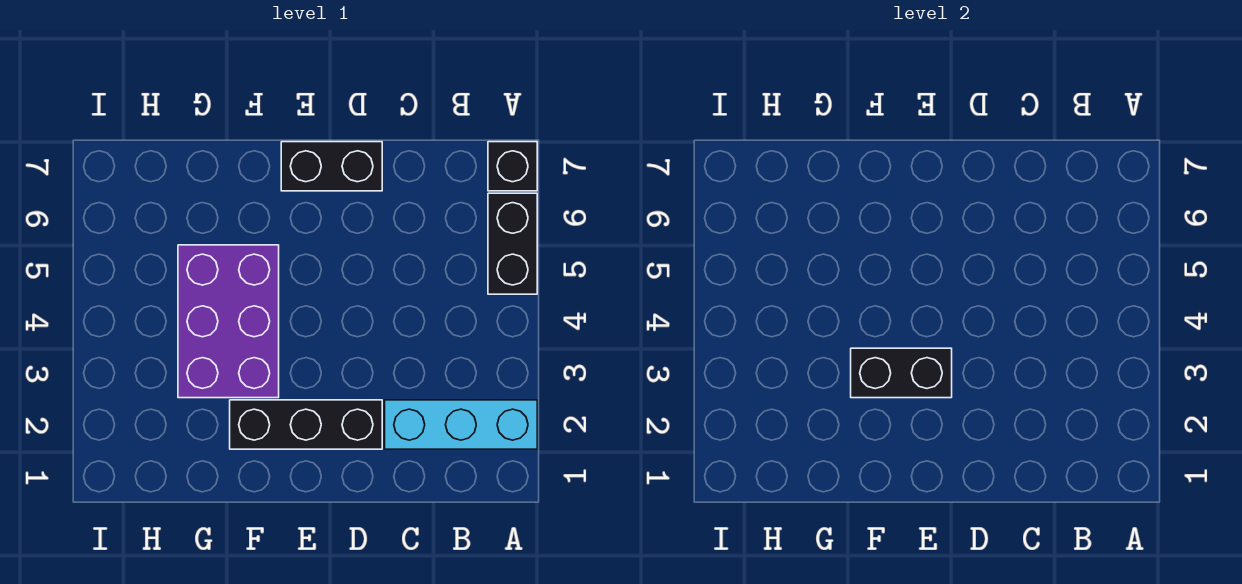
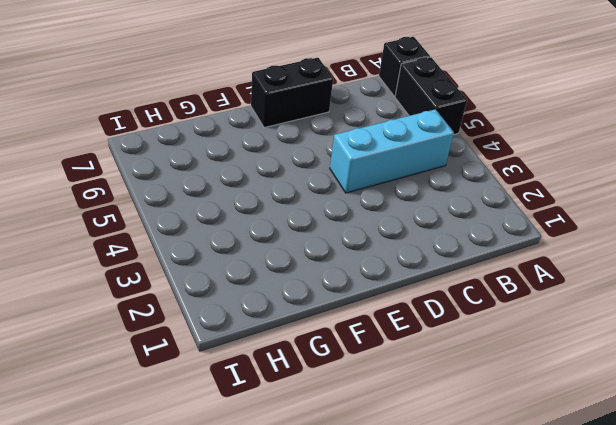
cyan 1x3 brick [330,109,454,193] -> cyan 1x3 brick moved to [385,400,537,449]
none -> black 1x3 brick [230,400,382,449]
none -> purple 2x3 brick [178,245,279,398]

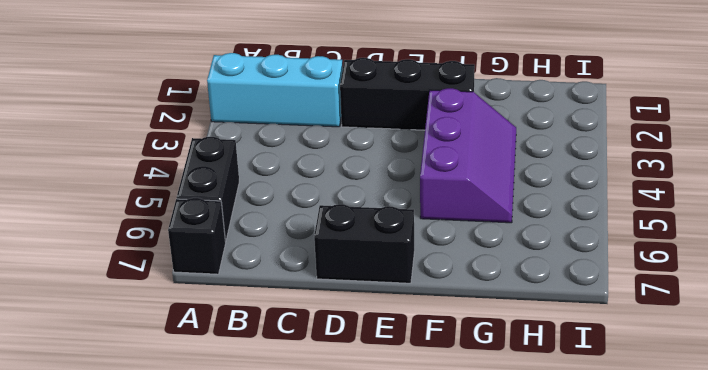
purple 2x3 slope [420,88,516,223] -> purple 2x3 brick [178,245,279,398]
none -> black 1x2 brick [851,348,952,398]

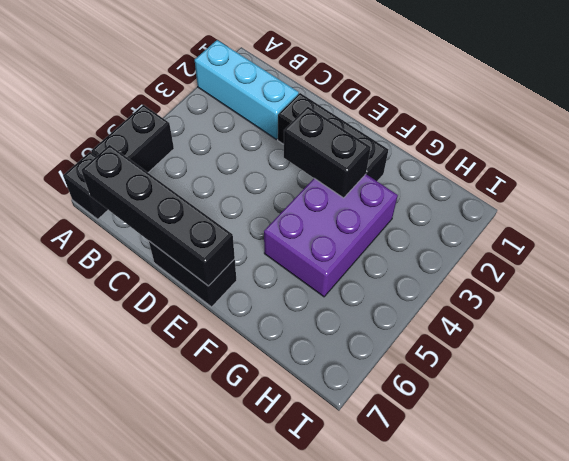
black 1x4 brick [81,145,235,286] -> none

